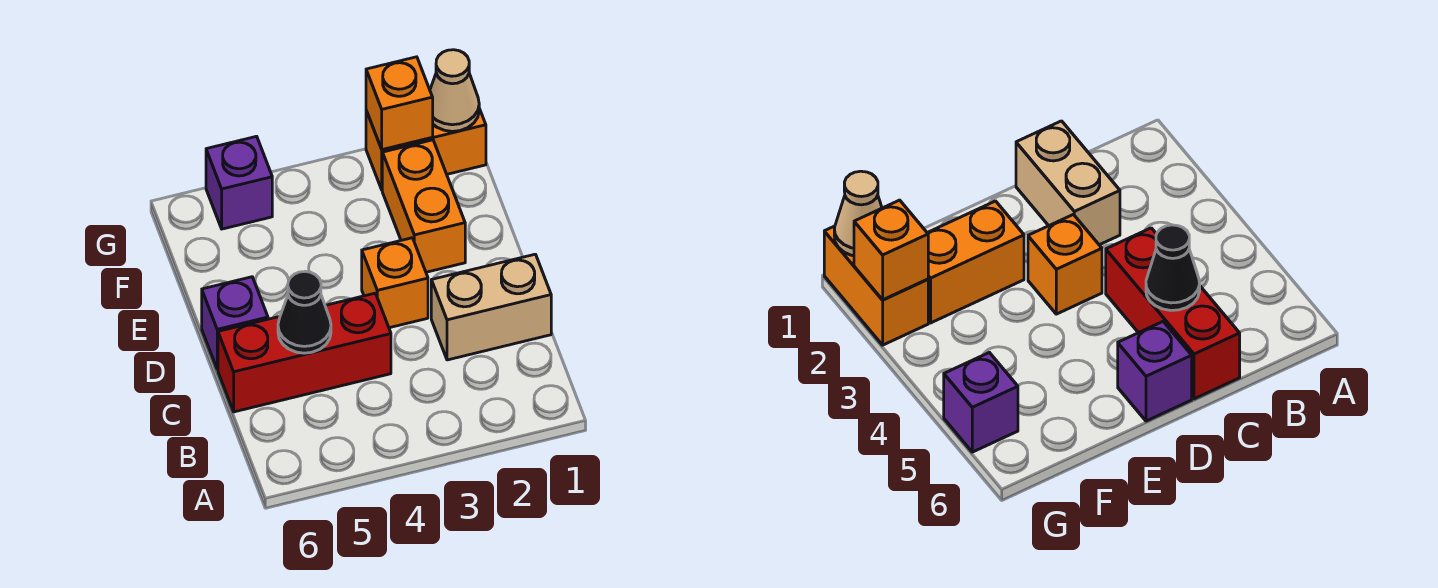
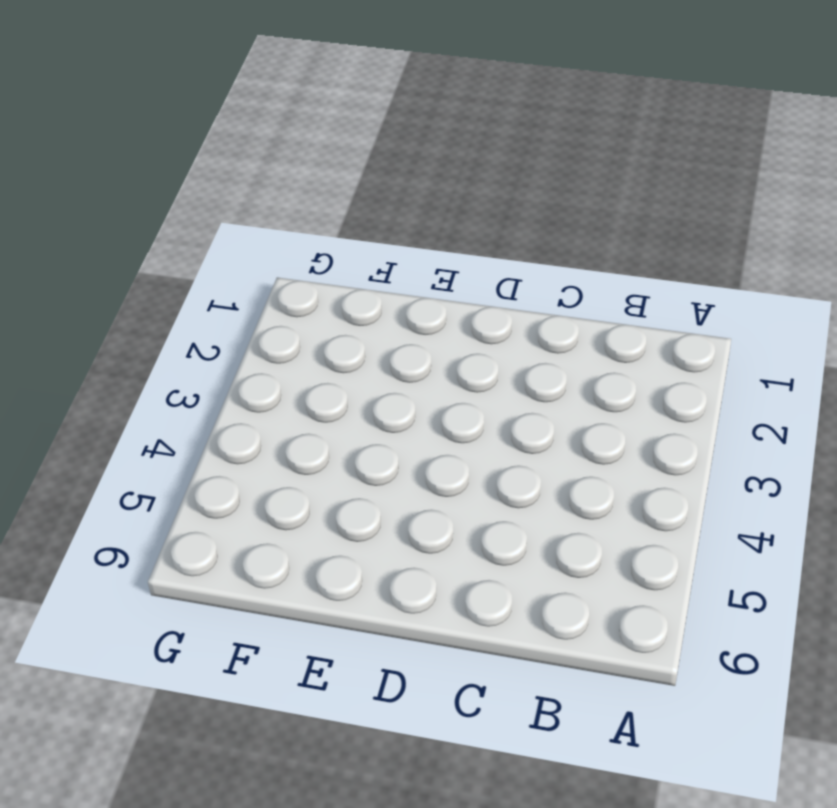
none -> tan 1x2 brick [431,254,551,360]
none -> red 1x3 brick [218,293,391,412]

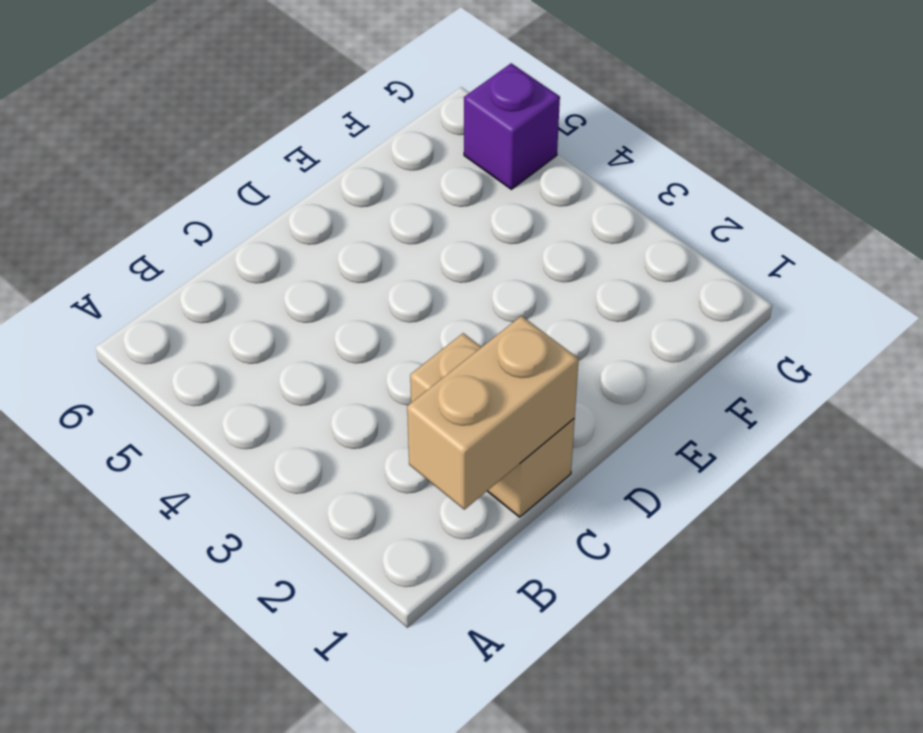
tan 1x2 brick [407,316,579,510] -> none
none -> red 1x3 brick [218,293,391,412]
none -> orange 1x1 brick [362,238,428,328]

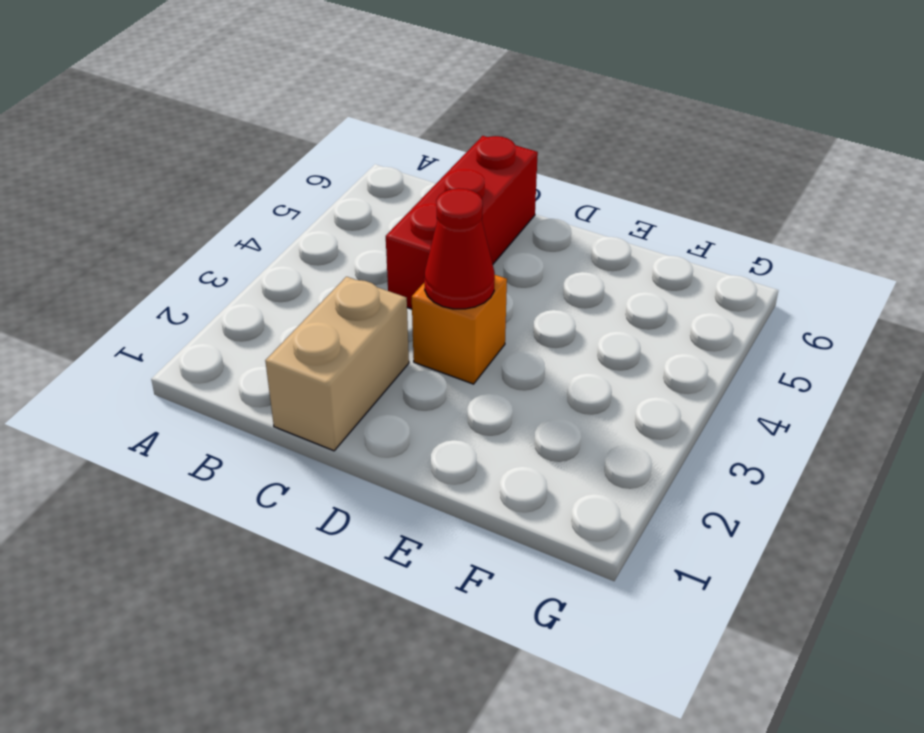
red 1x1 cone [424,188,495,309] -> none
none -> purple 1x1 brick [202,277,268,369]
none -> orange 1x2 brick [382,140,465,272]

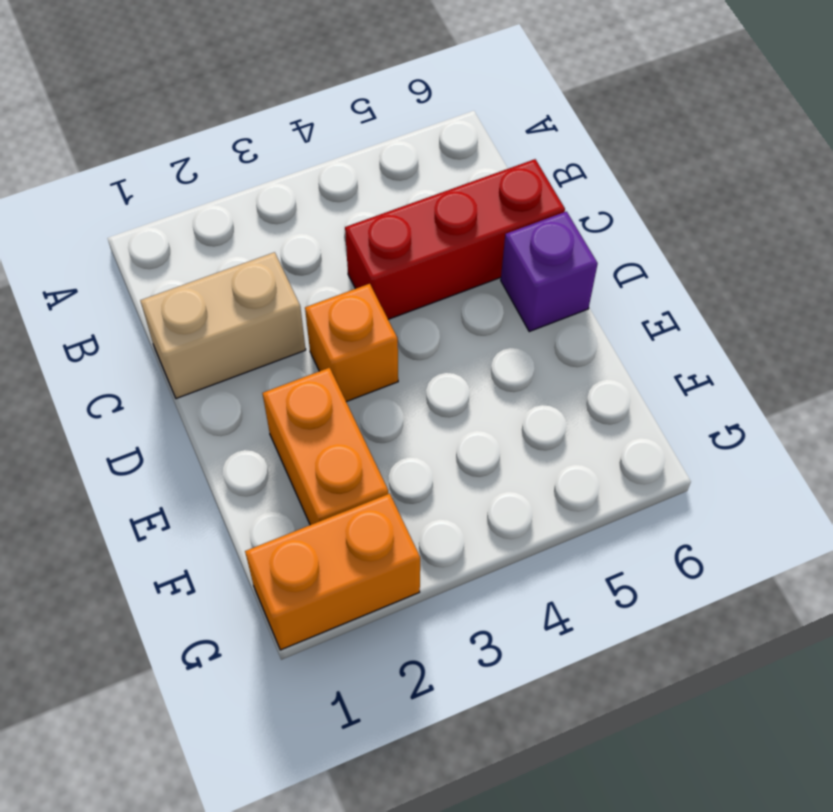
none -> purple 1x1 brick [206,136,272,229]
none -> black 1x1 cone [278,271,331,353]

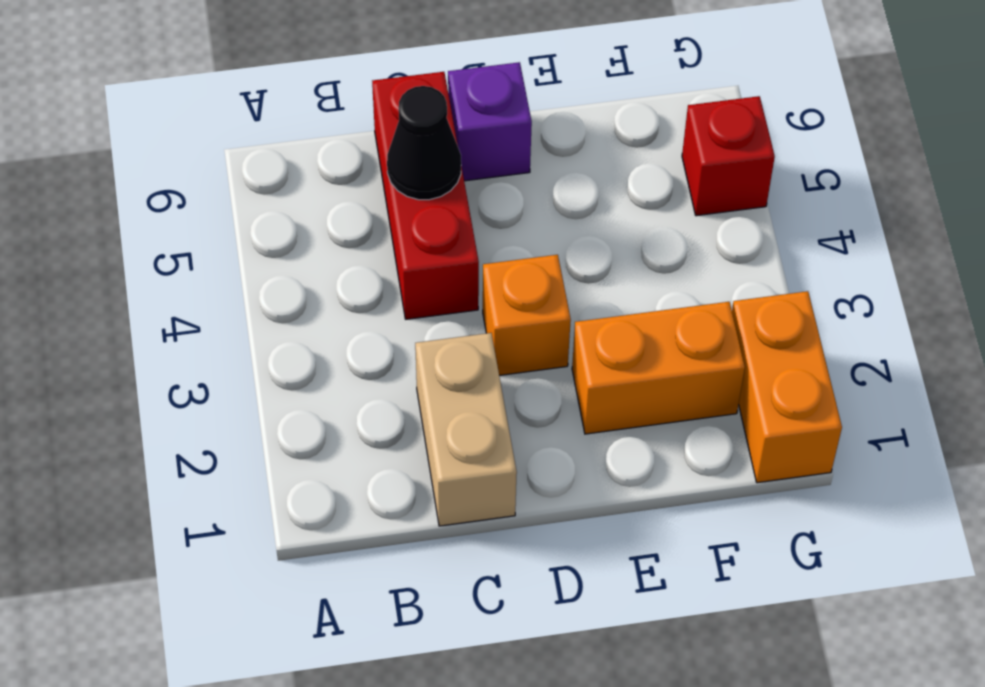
red 1x1 brick [682,96,775,216] -> purple 1x1 brick [206,136,272,229]
none -> tan 1x1 cone [430,50,479,131]
none -> orange 1x1 brick [366,57,433,150]

